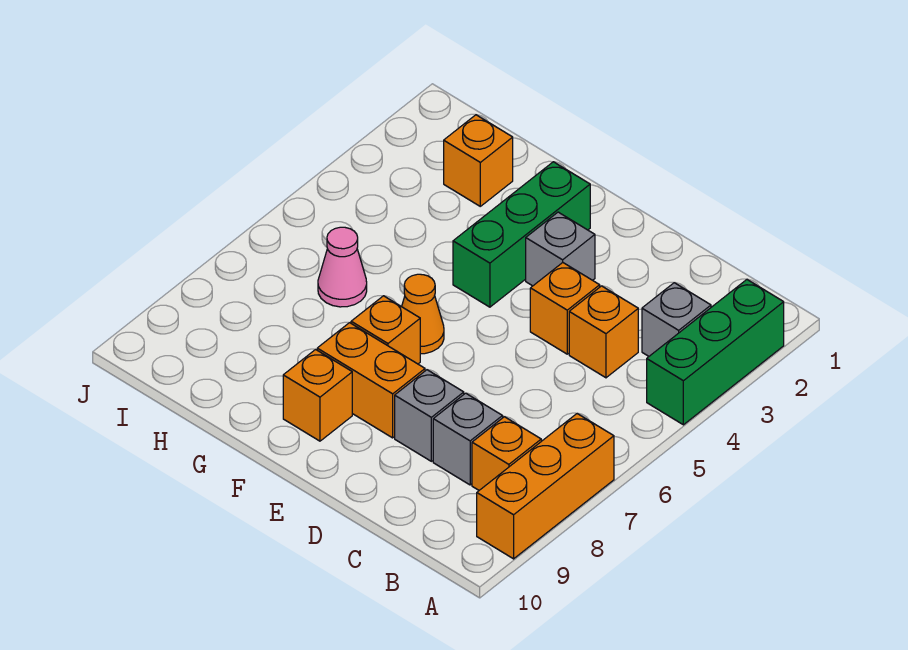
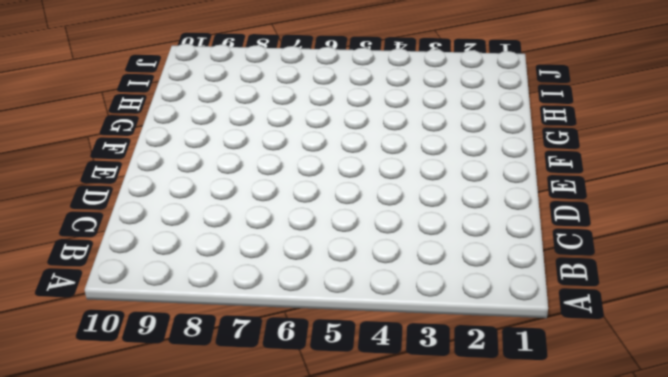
none -> green 1x3 brick [647,280,784,425]
none -> orange 1x3 brick [477,414,614,559]
none -> grey 1x1 brick [642,283,711,356]

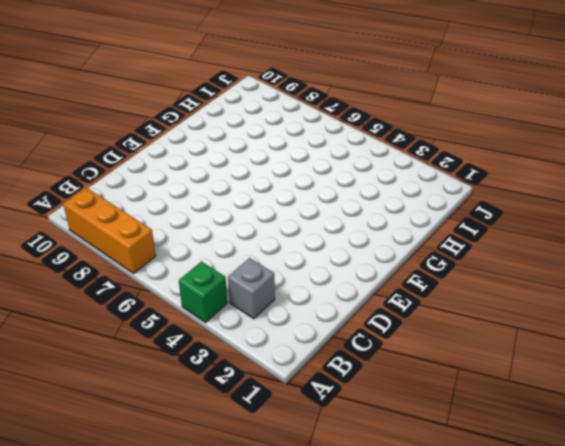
green 1x1 brick [179,261,227,322] -> green 1x3 brick [647,280,784,425]
none -> orange 1x1 brick [472,417,541,490]
none -> orange 1x1 brick [569,286,638,378]
none -> grey 1x1 brick [433,393,503,485]

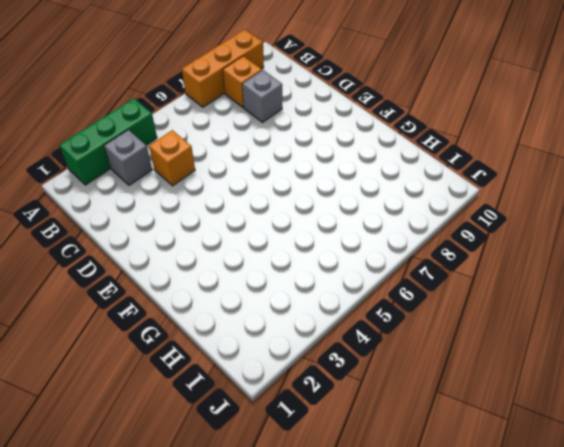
none -> orange 1x1 brick [530,263,600,354]
none -> grey 1x1 brick [395,370,464,461]
none -> grey 1x1 brick [526,212,595,286]

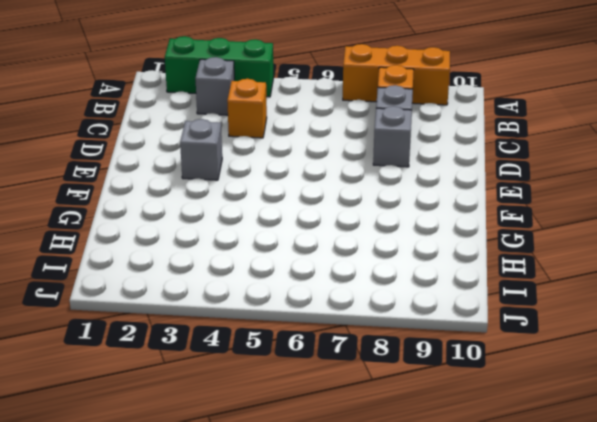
none -> orange 1x1 brick [530,263,600,354]
none -> orange 1x2 brick [317,323,425,438]
none -> green 1x3 brick [453,162,590,307]

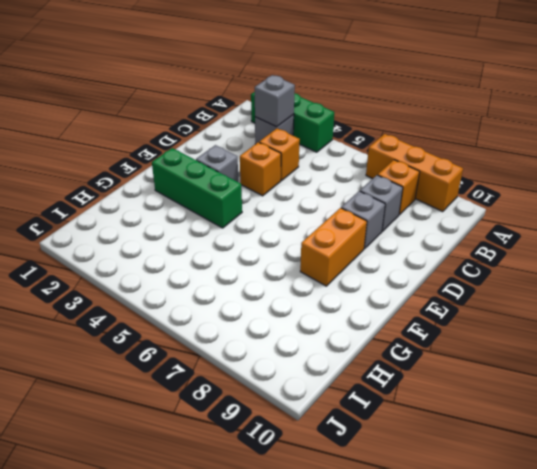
grey 1x1 brick [255,75,295,127] -> none
none -> orange 1x1 cone [402,274,444,354]
none -> orange 1x1 brick [351,296,420,364]
none -> orange 1x1 brick [283,349,352,441]

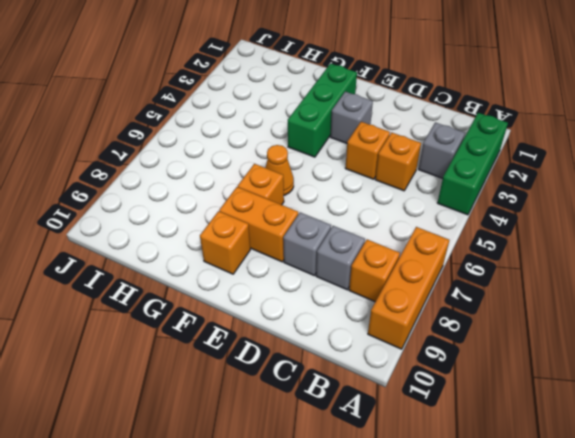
none -> orange 1x1 brick [444,115,513,206]
none -> pink 1x1 cone [318,227,367,307]

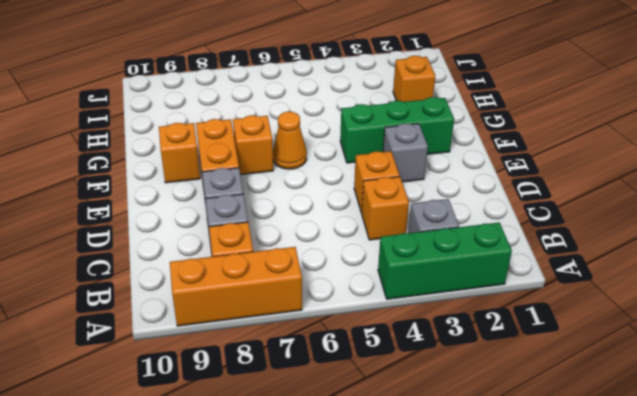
none -> pink 1x1 cone [318,227,367,307]

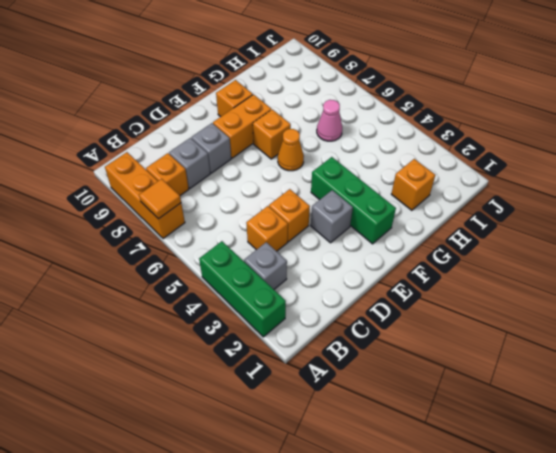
orange 1x1 tile [139,179,181,219] -> none

